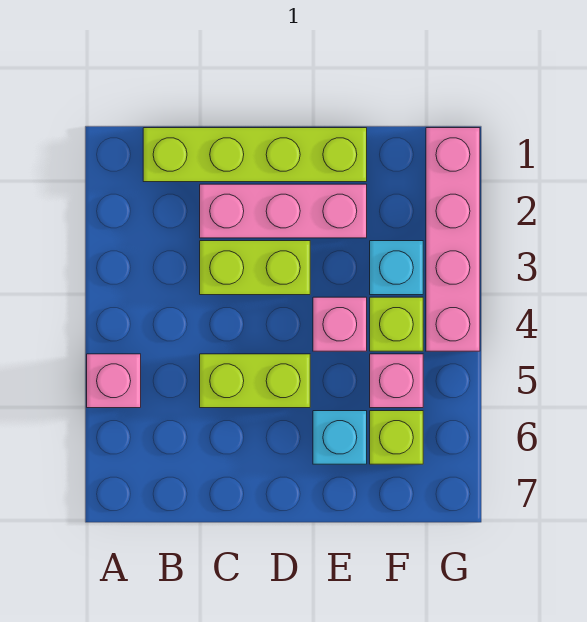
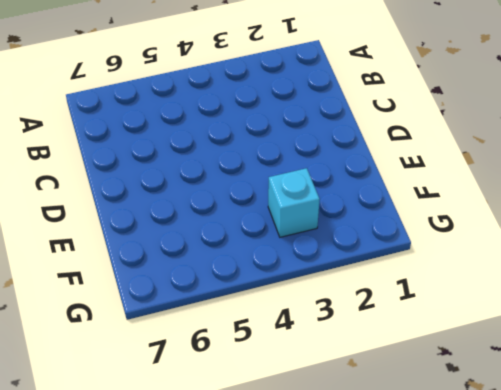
none -> pink 1x1 brick [87,354,141,408]
none -> lime 1x4 brick [143,128,367,182]
none -> pink 1x3 brick [200,184,367,238]

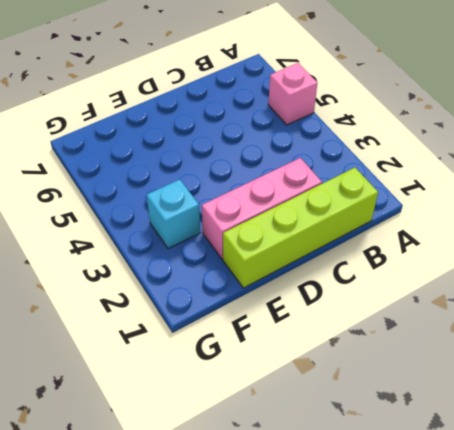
none -> lime 1x2 brick [200,241,310,295]
none -> lime 1x2 brick [200,354,310,408]
none -> pink 1x1 brick [313,297,367,351]

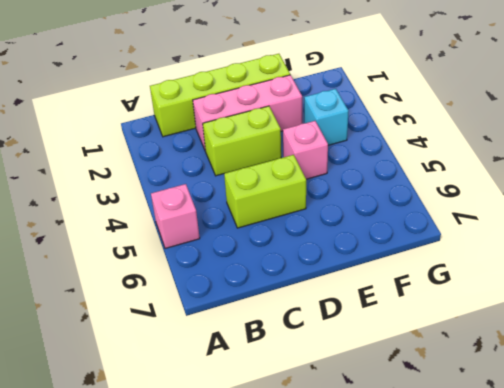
none -> cyan 1x1 brick [313,411,367,464]
none -> lime 1x1 brick [370,297,423,351]
none -> pink 1x1 brick [370,354,423,408]

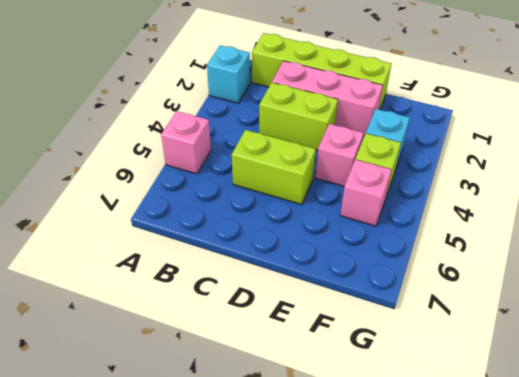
cyan 1x1 brick [207,45,250,103] -> cyan 1x1 brick moved to [313,411,367,464]
none -> lime 1x1 brick [370,411,423,464]
none -> pink 1x4 brick [426,128,480,351]

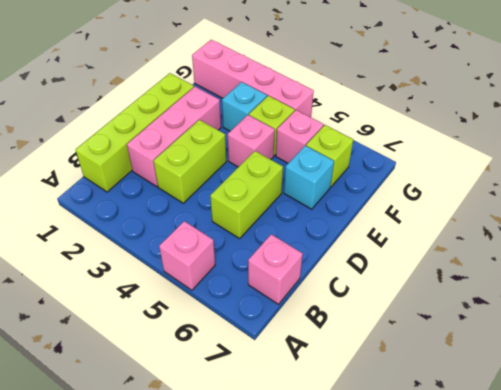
pink 1x1 brick [248,234,303,304] -> none

